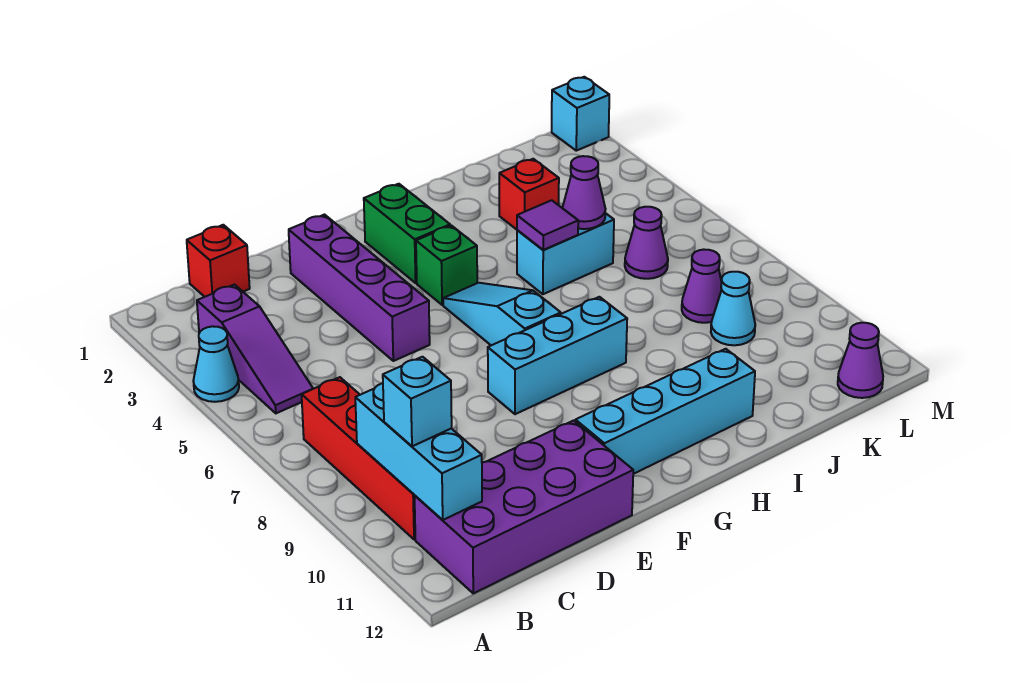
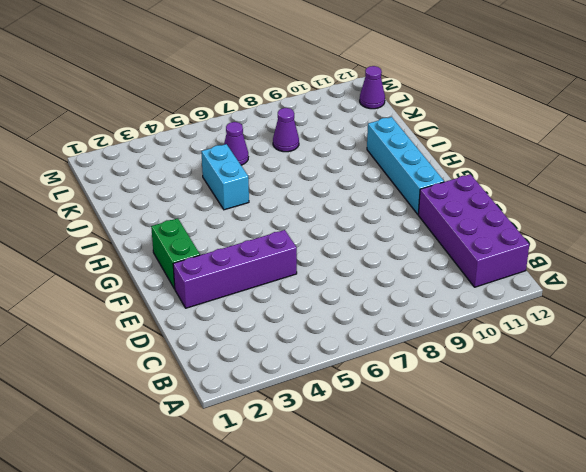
green 1x2 brick [151,218,200,289] -> green 1x2 brick turned to [364,184,450,283]
none -> cyan 1x1 cone [193,326,239,402]
none -> purple 1x3 slope [197,285,313,413]
none -> red 1x4 brick [302,377,415,540]

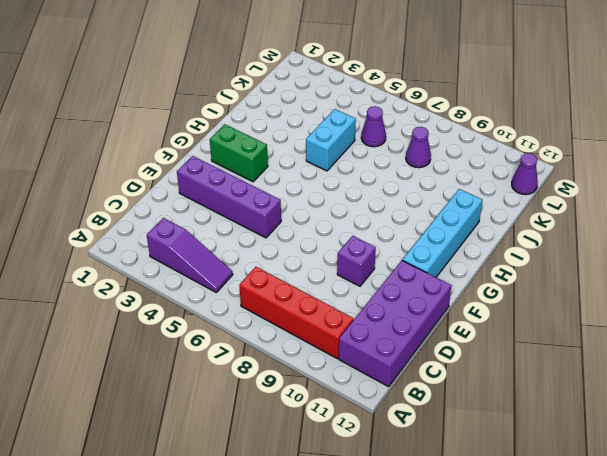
purple 1x1 brick [337,236,376,286] -> none
none -> cyan 1x1 cone [193,326,239,402]
none -> red 1x1 brick [187,225,250,297]
none -> cyan 1x3 brick [488,297,627,414]

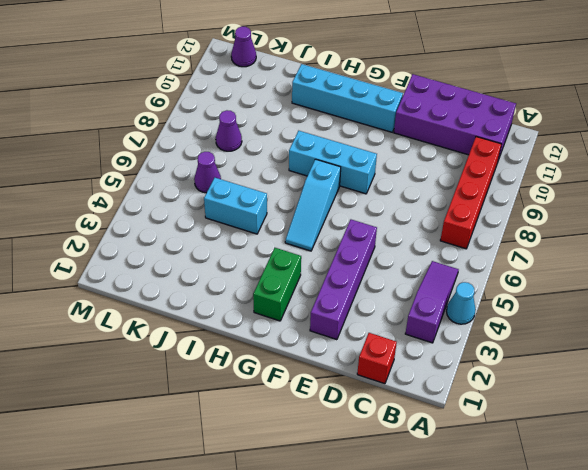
none -> green 1x1 brick [416,225,477,305]
none -> red 1x1 brick [499,159,559,230]
none -> cyan 1x1 cone [711,272,755,345]

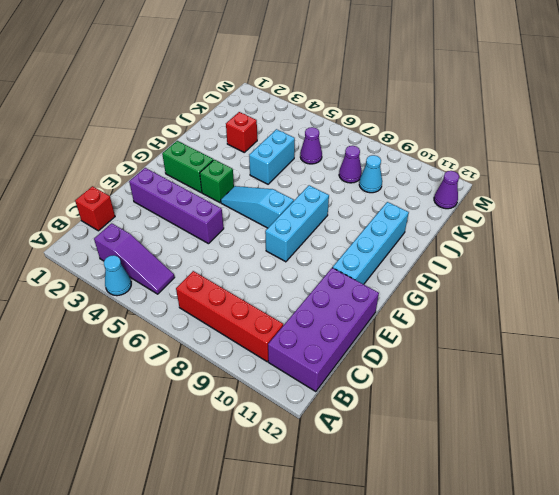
none -> cyan 1x1 brick [552,77,609,151]
none -> cyan 1x3 brick [355,383,482,520]
none -> purple 1x1 tile [517,200,578,250]

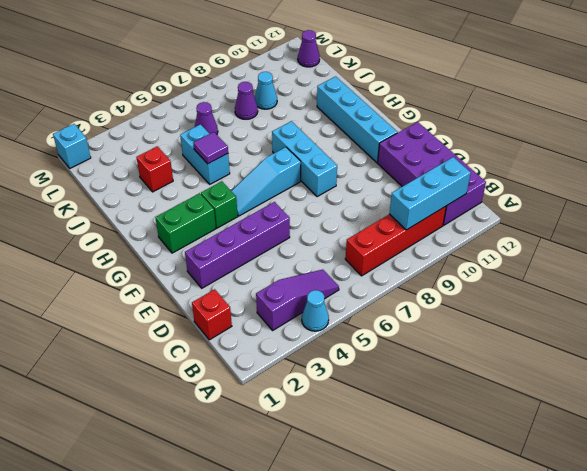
none -> purple 1x1 cone [563,156,605,229]
none -> cyan 1x1 brick [383,357,452,446]

